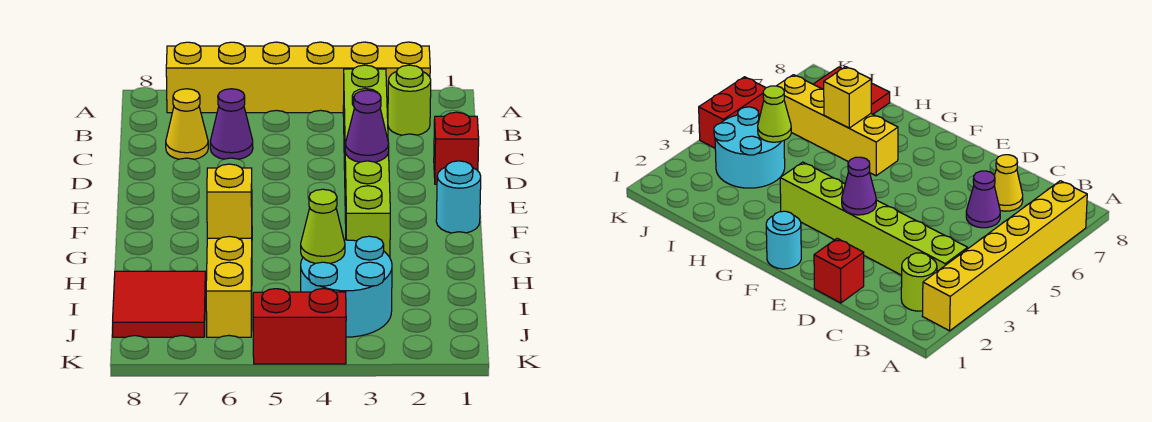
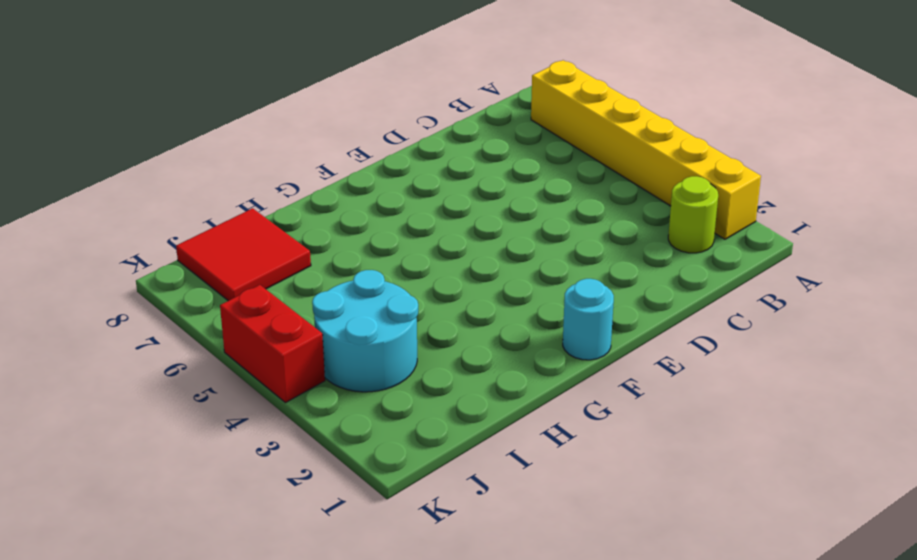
none -> lime 1x6 brick [343,65,390,257]
none -> purple 1x1 cone [210,89,253,159]
none -> yellow 1x1 cone [166,89,208,159]

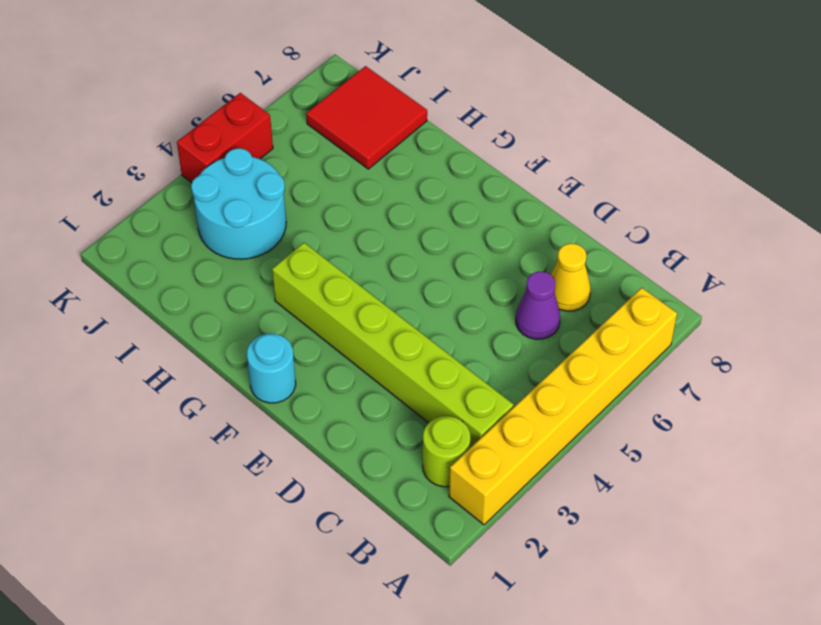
none -> red 1x1 brick [434,112,479,184]
none -> yellow 1x4 brick [206,236,252,337]
none -> purple 1x1 cone [345,90,389,162]

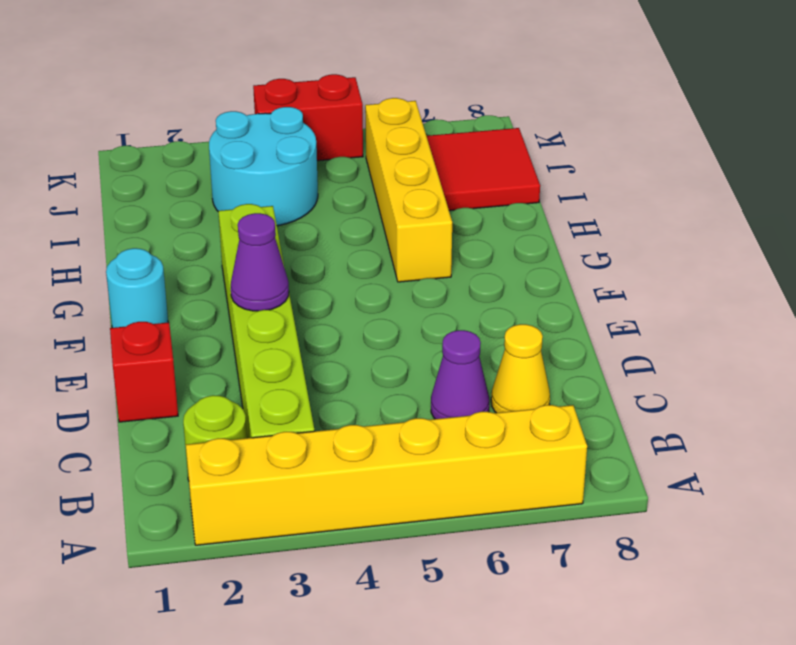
none -> yellow 1x1 brick [207,164,252,239]
none -> lime 1x1 cone [301,189,345,263]

